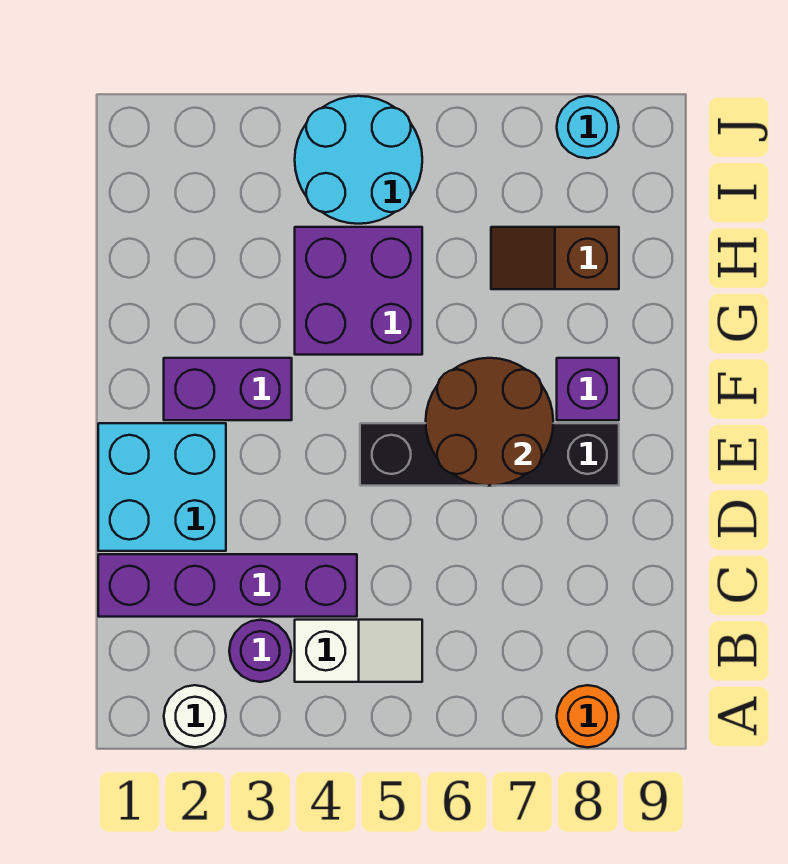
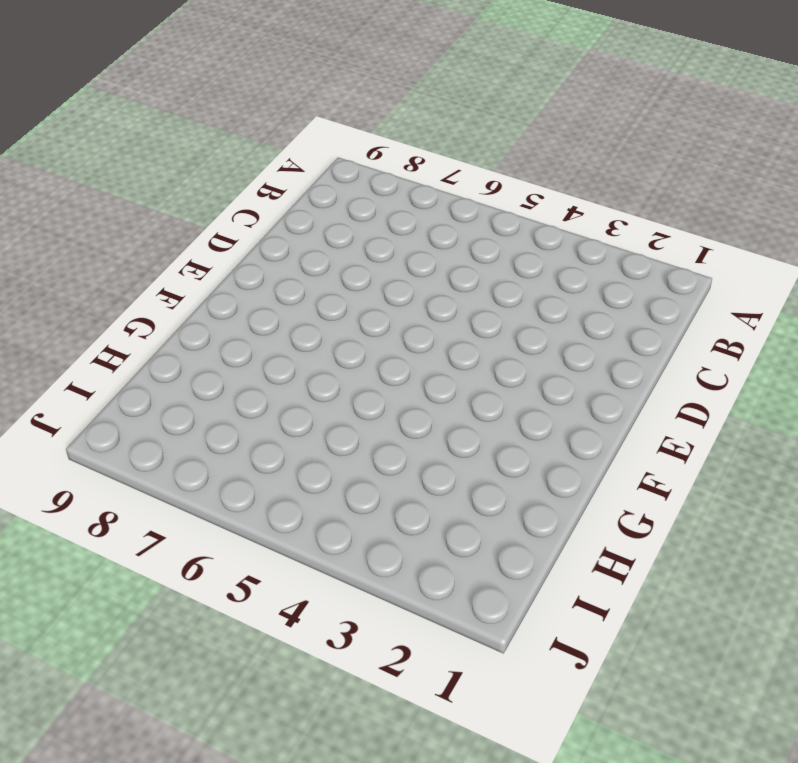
none -> white 1x1 round brick [164,685,226,747]
none -> orange 1x1 round brick [557,685,619,748]
none -> purple 1x1 round brick [229,620,291,682]

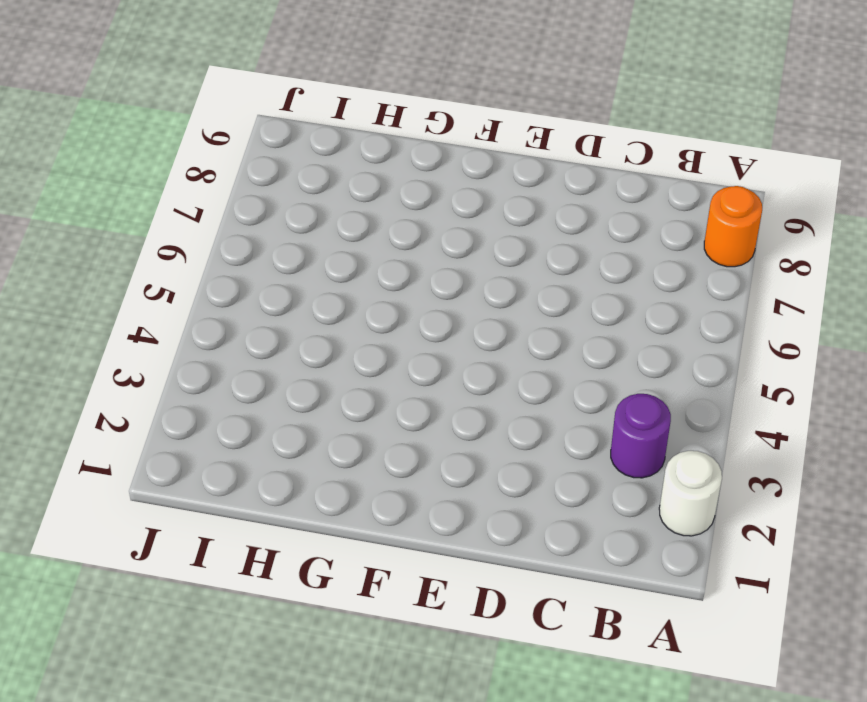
none -> white 1x2 slope [295,620,422,682]
none -> purple 1x4 brick [98,554,357,617]
none -> cyan 2x2 brick [98,423,226,551]

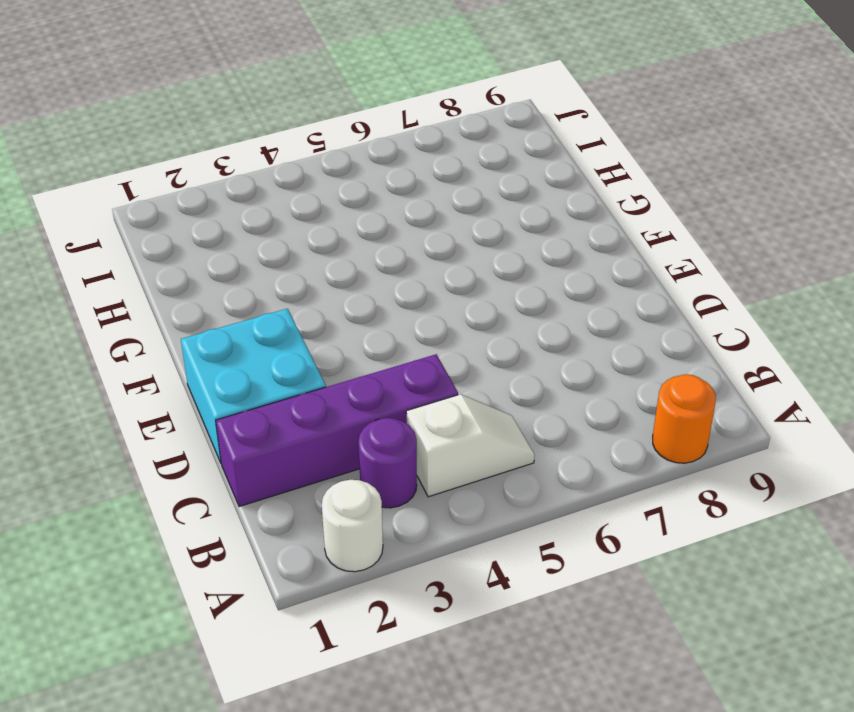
none -> black 1x4 brick [360,423,619,486]
none -> purple 1x2 brick [164,358,292,420]
none -> purple 1x1 brick [557,358,619,420]

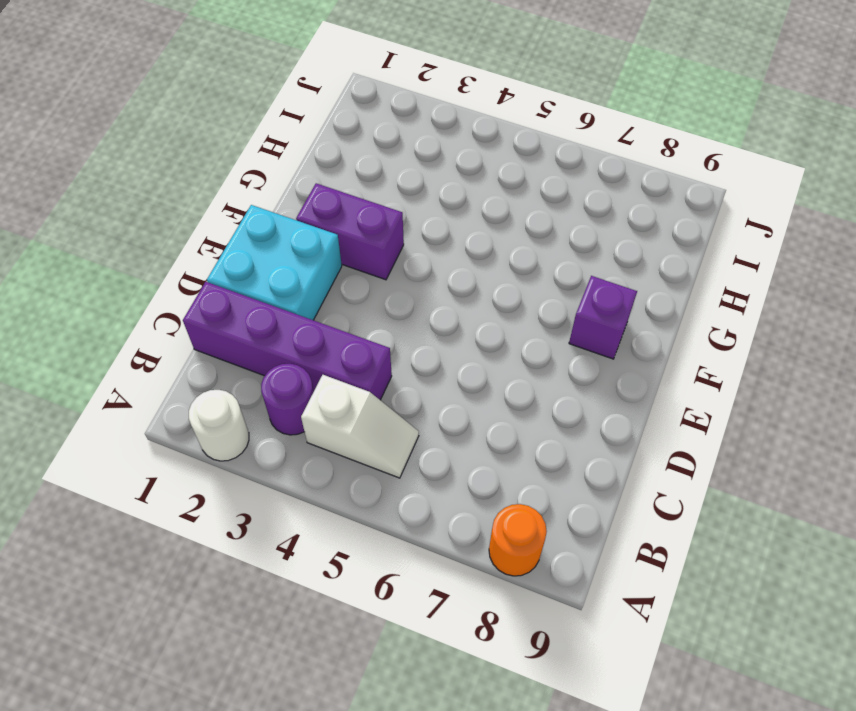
none -> black 1x4 brick [360,423,619,486]
none -> purple 2x2 brick [295,227,422,355]
none -> brown 1x2 slope [491,227,619,289]

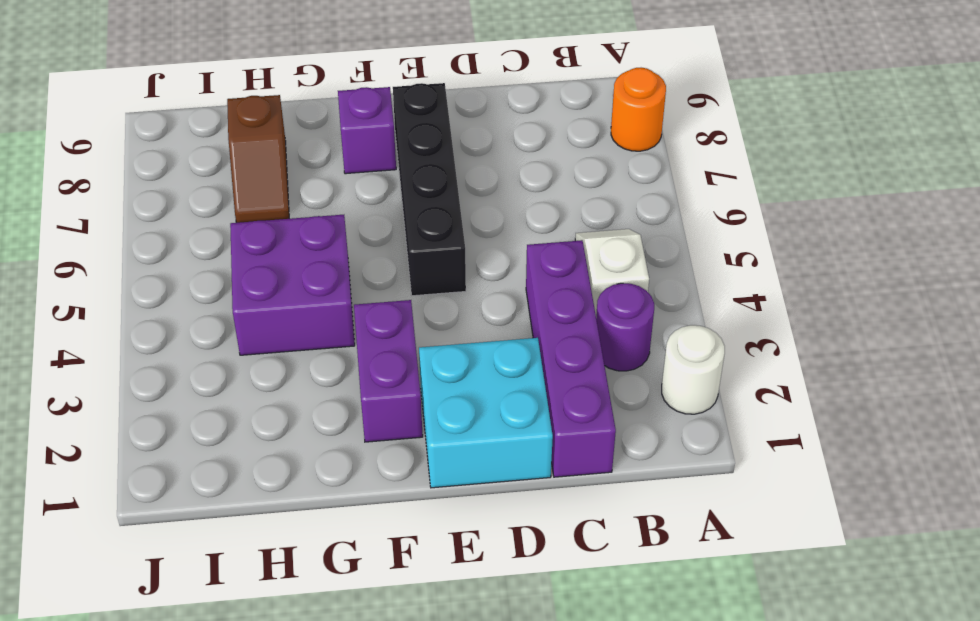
none -> cyan 2x2 round brick [295,96,422,224]
none -> cyan 1x1 round brick [557,96,619,158]
none -> brown 2x2 round brick [426,358,553,486]

